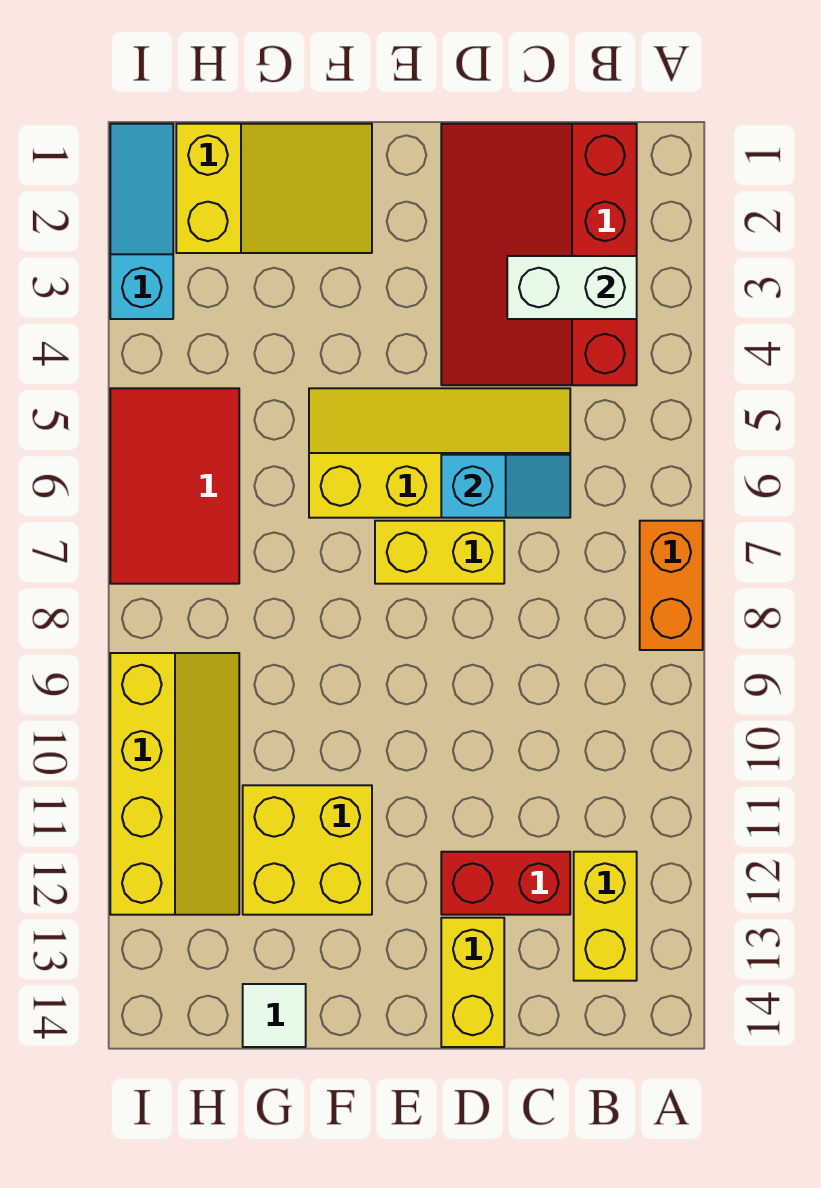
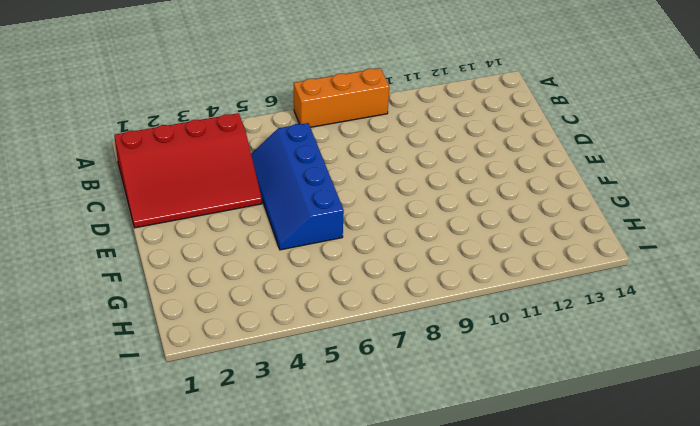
orange 1x3 brick [294,68,389,127] -> orange 1x2 brick [640,521,703,650]
blue 2x4 slope [251,123,344,250] -> yellow 2x4 slope [309,388,570,518]
none -> yellow 1x2 brick [574,852,637,981]
none -> red 1x2 brick [441,852,570,915]
none -> yellow 1x2 brick [375,521,504,584]

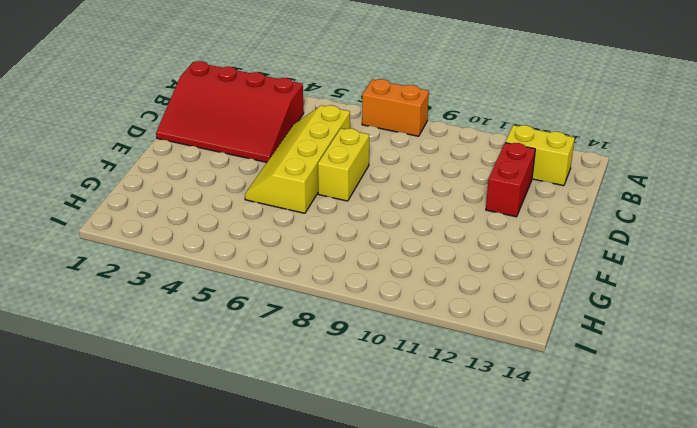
none -> yellow 1x2 brick [441,918,504,1047]
none -> yellow 2x3 slope [176,124,372,253]
none -> yellow 2x2 brick [243,785,372,915]

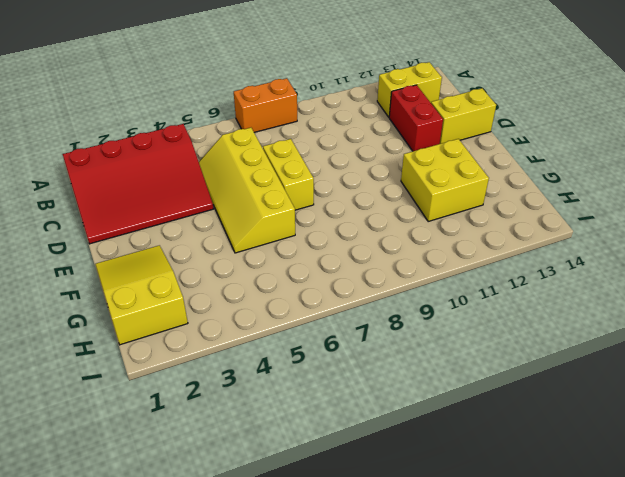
none -> white 1x1 tile [243,984,306,1047]
none -> red 2x3 tile [110,388,239,584]
none -> yellow 2x4 slope [110,653,239,915]

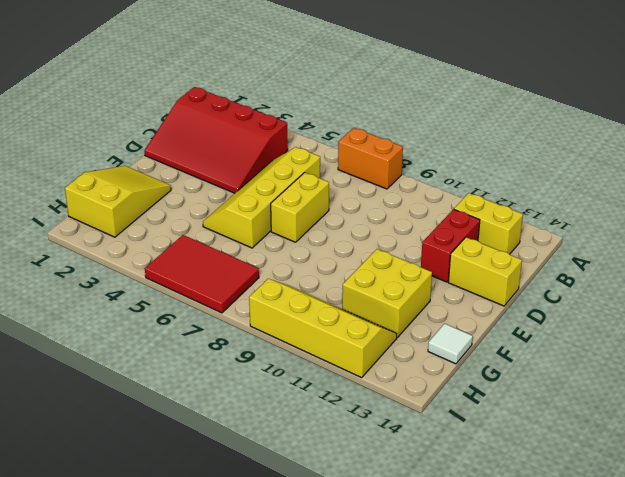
none -> cyan 1x3 slope [110,124,173,319]
none -> white 1x2 brick [507,256,637,319]
none -> cyan 1x2 slope [441,455,570,518]

